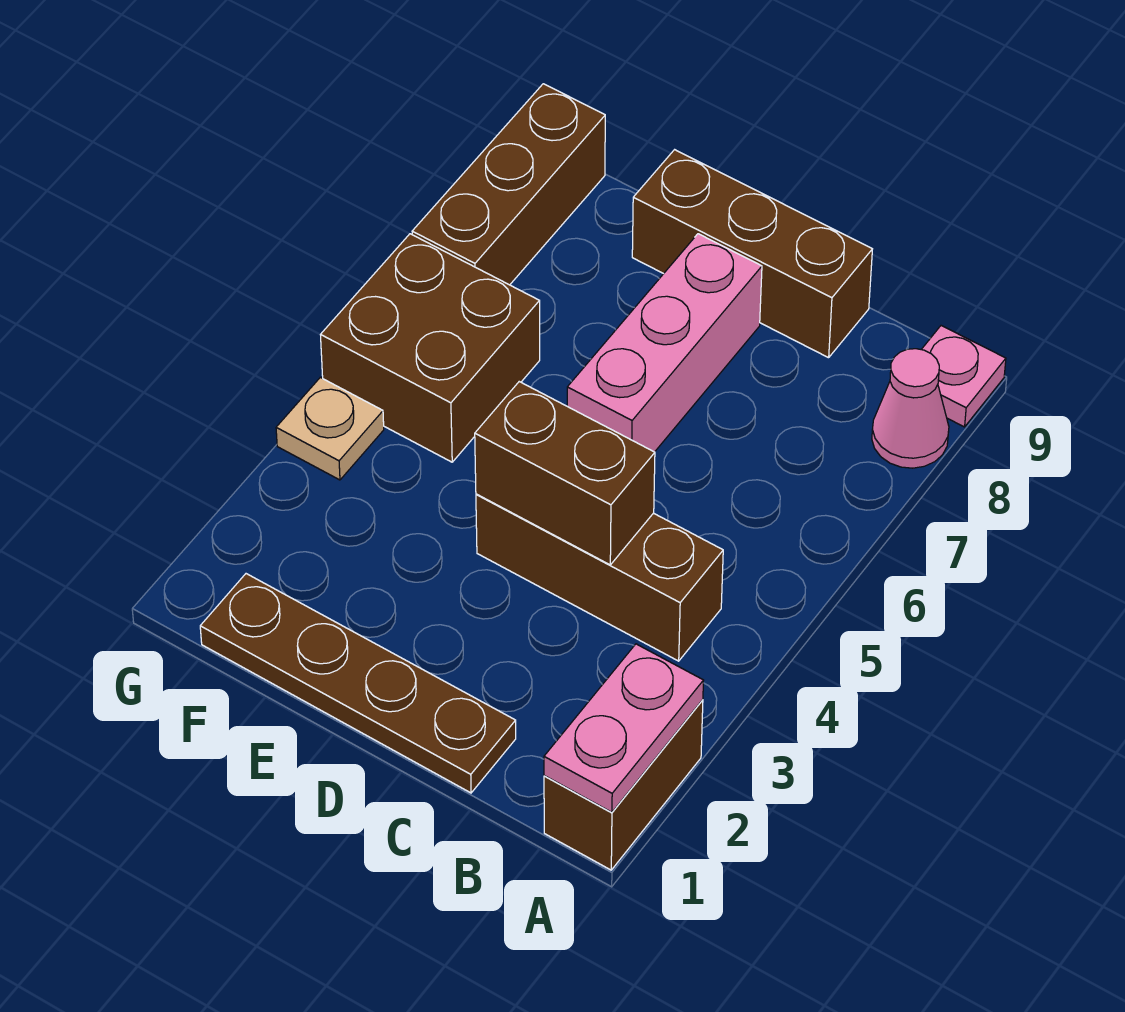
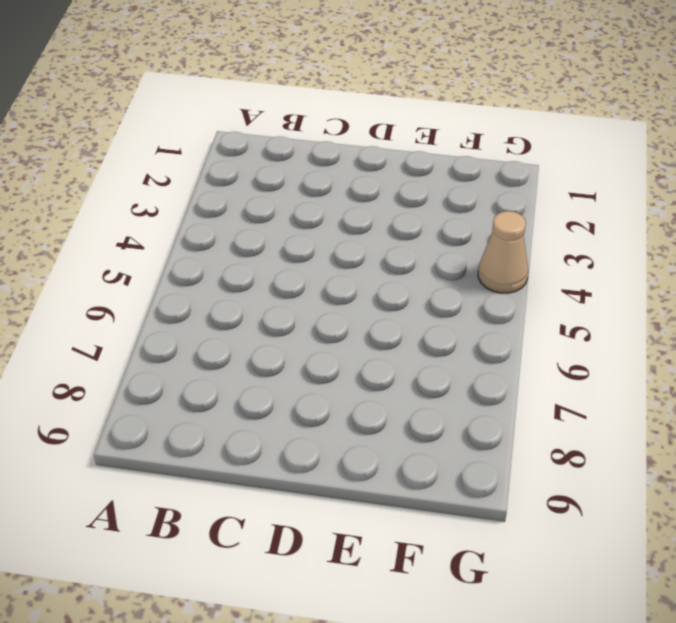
tan 1x1 cone [478,211,528,293] -> tan 1x1 plate [276,377,384,480]
none -> brown 1x2 brick [544,700,703,870]
none -> pink 1x1 cone [872,349,949,468]
none -> pink 1x1 plate [921,326,1006,427]

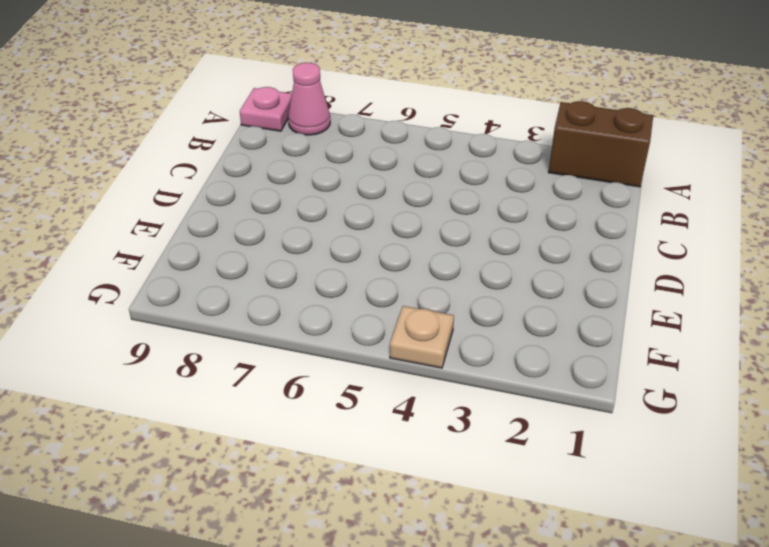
none -> brown 1x3 brick [476,494,723,661]
none -> brown 1x4 plate [200,574,516,793]
none -> brown 1x3 brick [632,150,872,358]

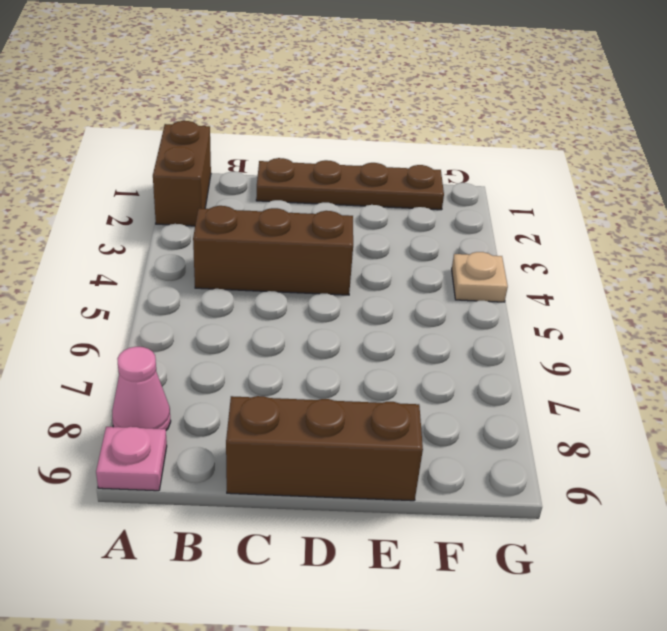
none -> pink 1x3 brick [567,234,762,452]
none -> brown 2x2 brick [321,234,540,462]
none -> brown 1x3 brick [412,84,605,285]

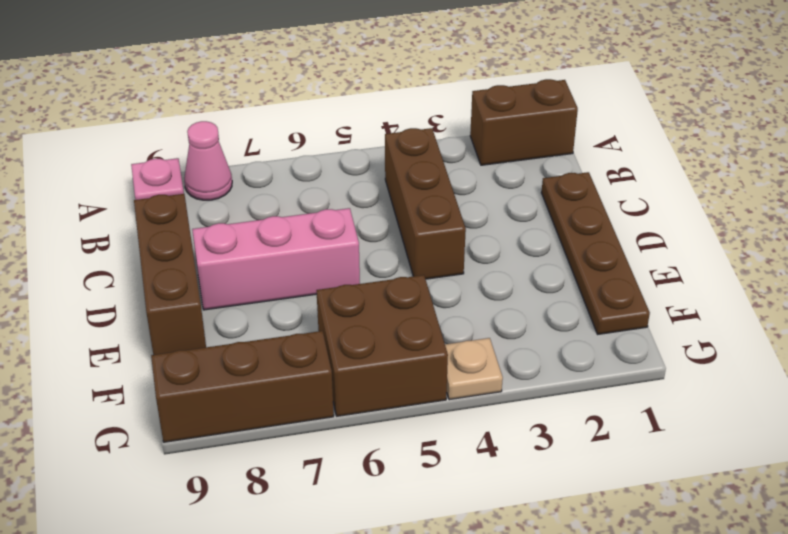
none -> pink 1x2 plate [544,644,704,812]
none -> brown 1x2 brick [475,382,655,565]

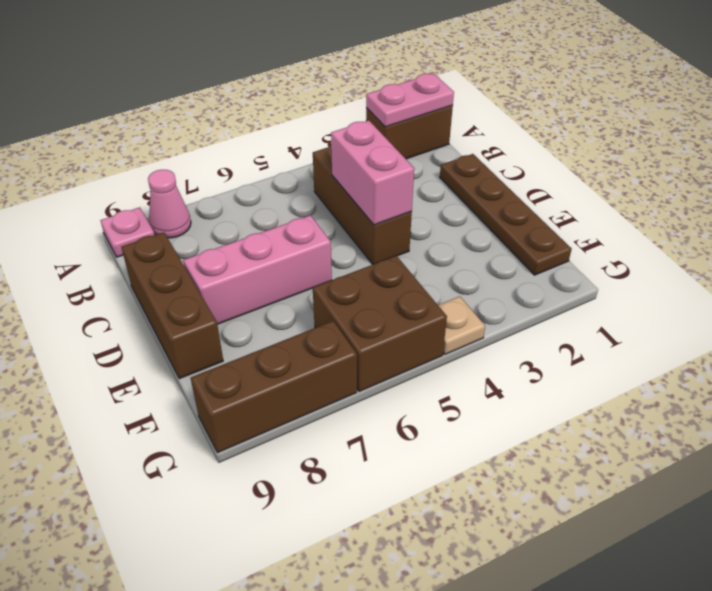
pink 1x2 brick [331,121,414,225] -> brown 1x2 brick [475,382,655,565]

